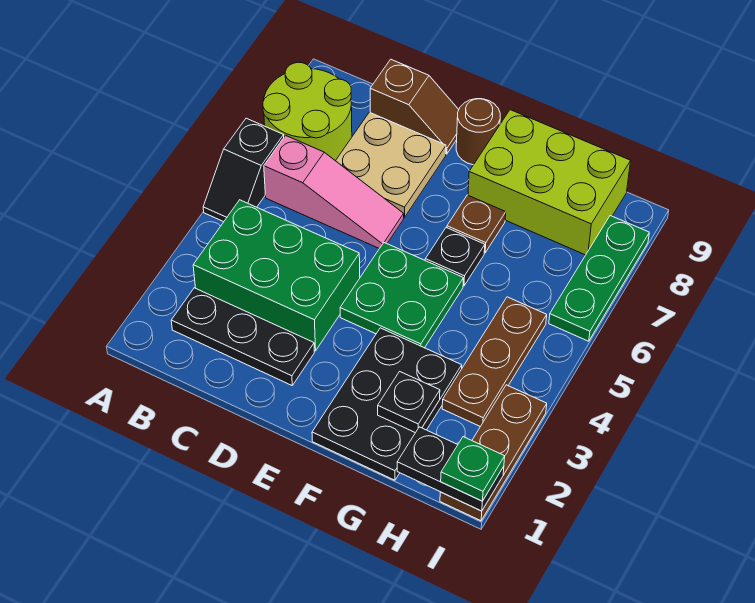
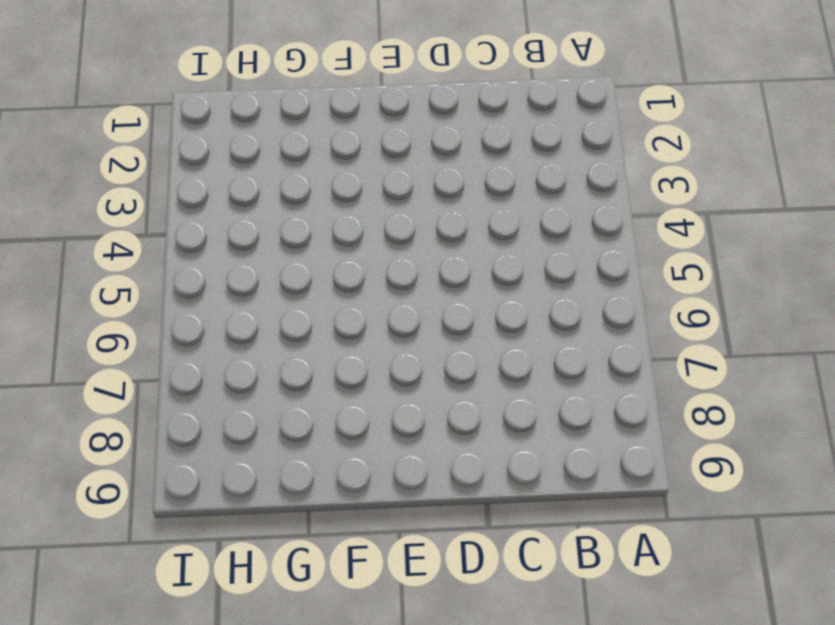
none -> black 1x2 slope [203,118,284,222]
none -> lime 2x2 round brick [263,62,352,161]
none -> black 1x3 plate [171,288,314,385]

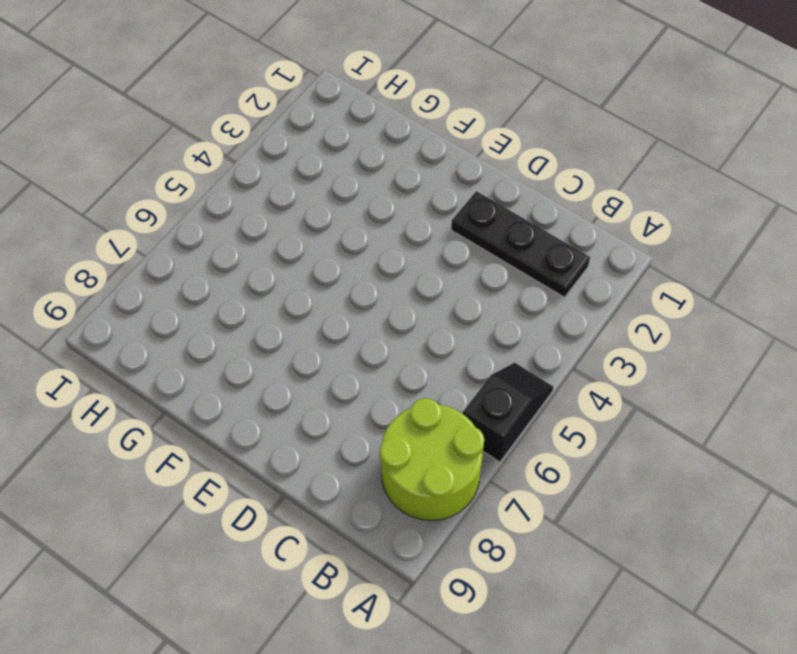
none -> green 2x3 brick [193,200,360,351]
none -> pink 1x3 slope [264,135,404,249]
none -> tan 2x2 plate [336,112,446,218]

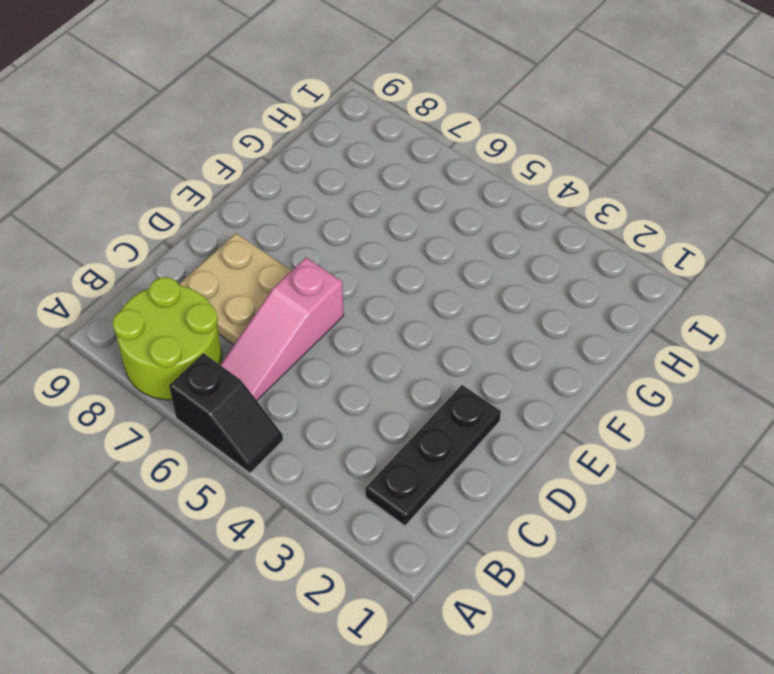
pink 1x3 slope [220,258,344,400] -> pink 1x3 slope turned to [264,135,404,249]
none -> green 2x3 brick [193,200,360,351]
none -> brown 1x2 slope [370,59,459,154]
none -> green 2x2 plate [340,243,463,348]

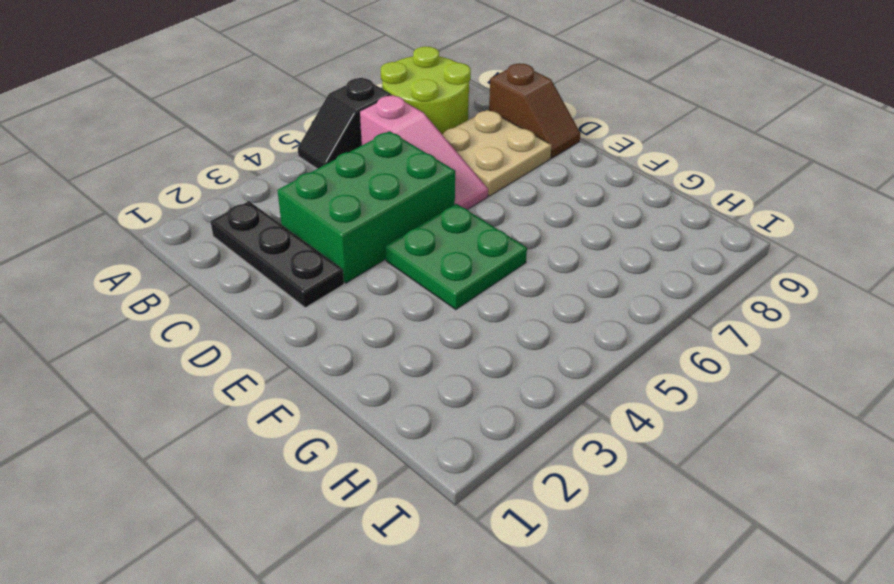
green 2x3 brick [277,131,455,283] -> green 2x3 brick turned to [193,200,360,351]
none -> brown 1x1 round brick [456,99,500,165]
none -> black 2x3 plate [312,328,462,480]
none -> black 1x1 plate [425,228,485,286]

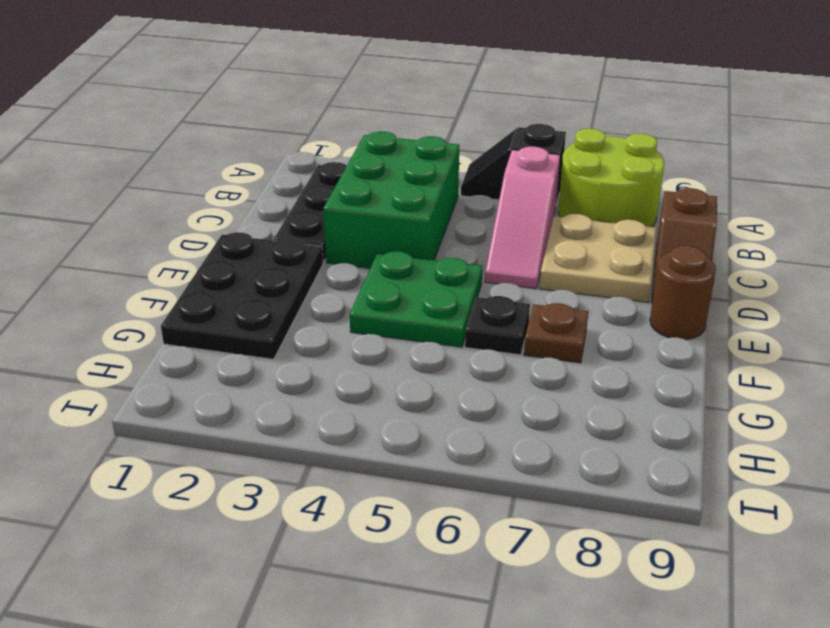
black 2x3 plate [161,232,323,359] -> black 2x3 plate turned to [312,328,462,480]
none -> lime 2x3 brick [468,110,631,255]
none -> brown 1x3 plate [442,297,547,427]
none -> brown 1x3 plate [440,385,547,521]

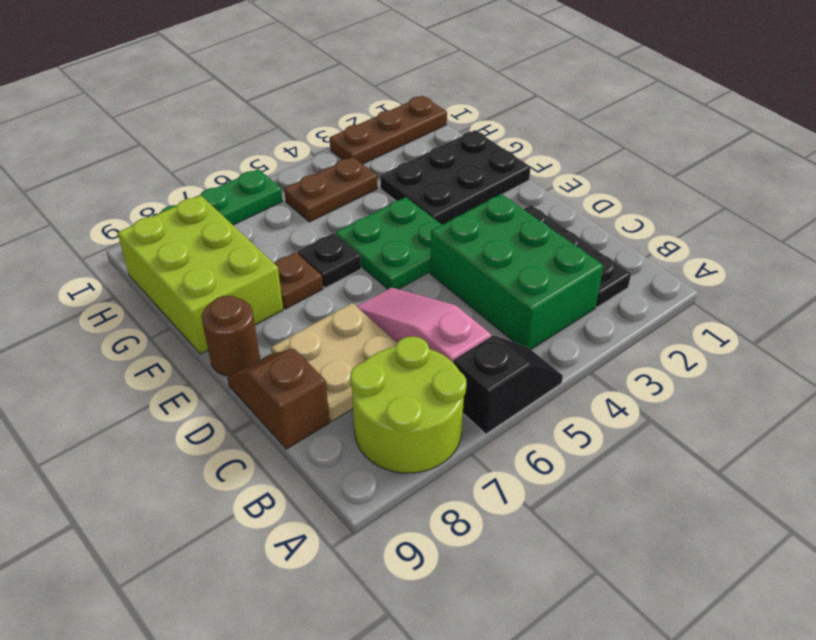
brown 1x2 plate [284,157,378,222] -> brown 1x3 plate [442,297,547,427]
none -> black 1x1 plate [378,371,440,433]
none -> black 1x2 plate [397,427,504,511]
none -> green 1x1 plate [441,437,505,501]

